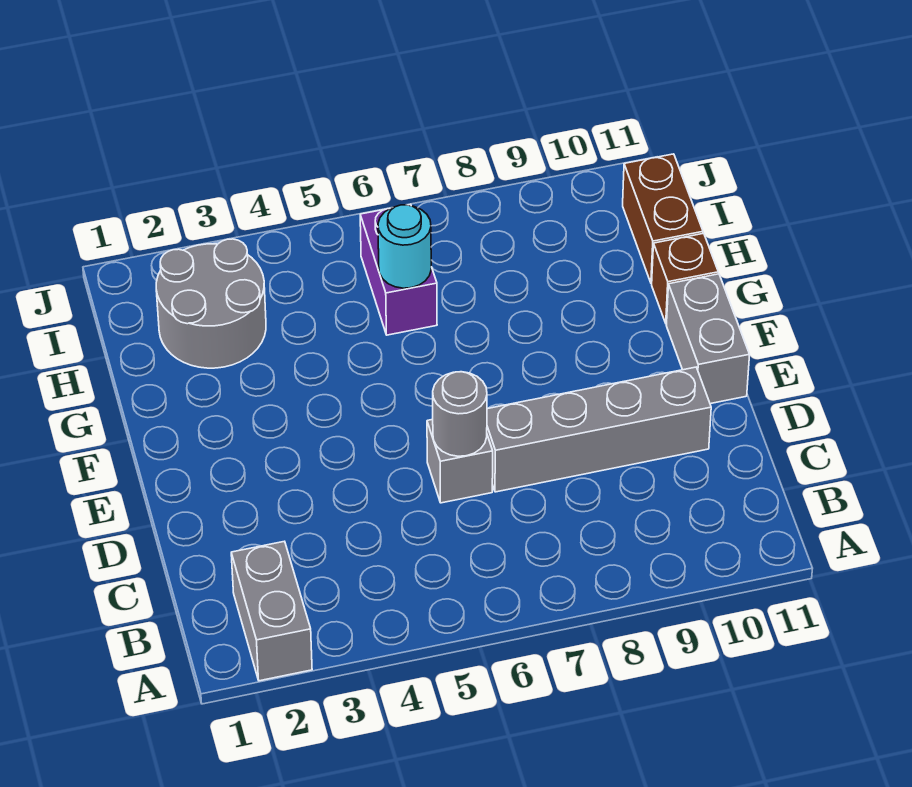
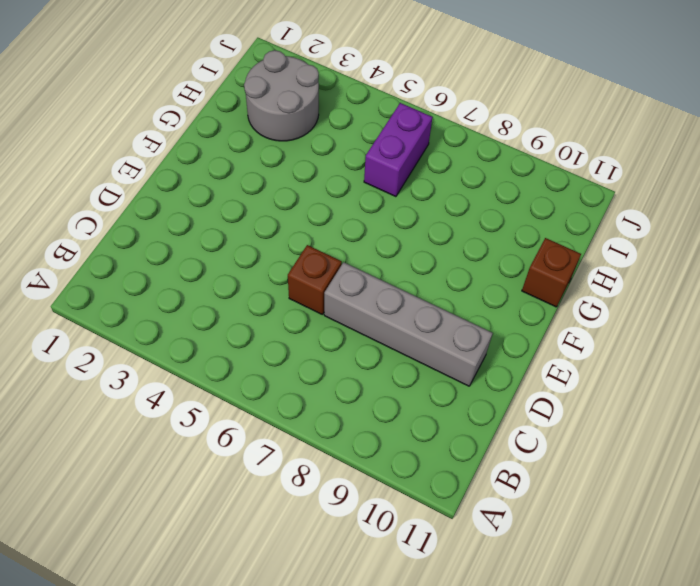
brown 1x1 brick [288,245,342,315] -> grey 1x1 brick [427,419,493,503]
none -> grey 1x2 brick [231,541,312,681]
none -> grey 1x2 brick [666,274,750,404]

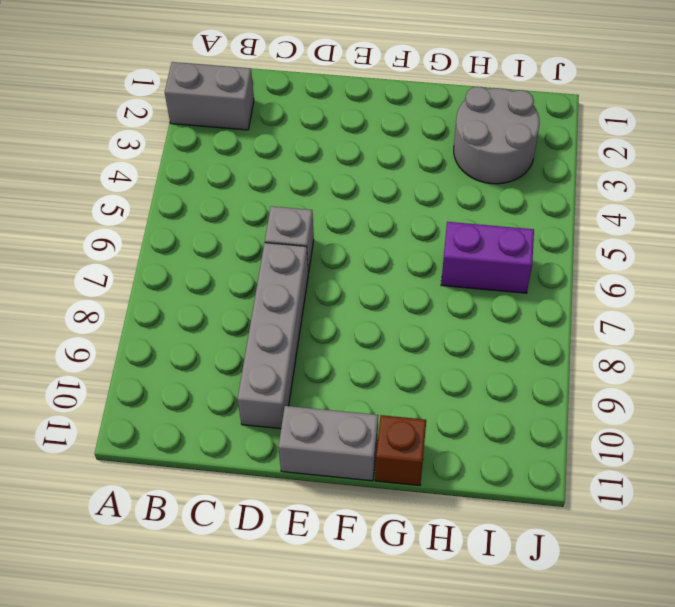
none -> brown 1x2 brick [623,154,703,283]
none -> grey 1x1 round brick [433,372,487,456]

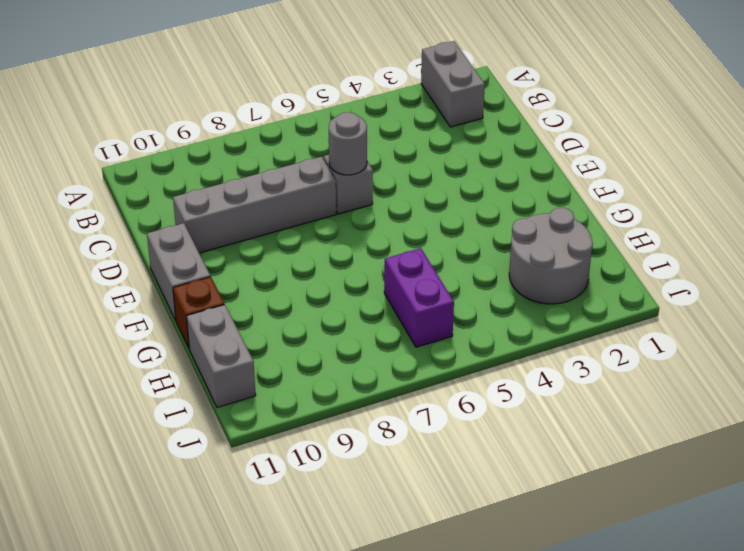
grey 1x2 brick [187,305,256,408] -> brown 1x2 brick [623,154,703,283]
none -> cyan 1x1 round brick [378,205,431,288]

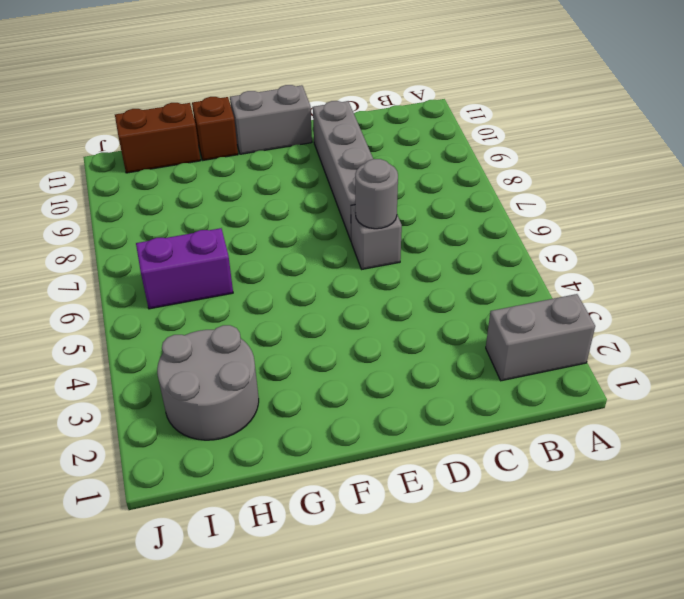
none -> cyan 1x1 round brick [378,205,431,288]

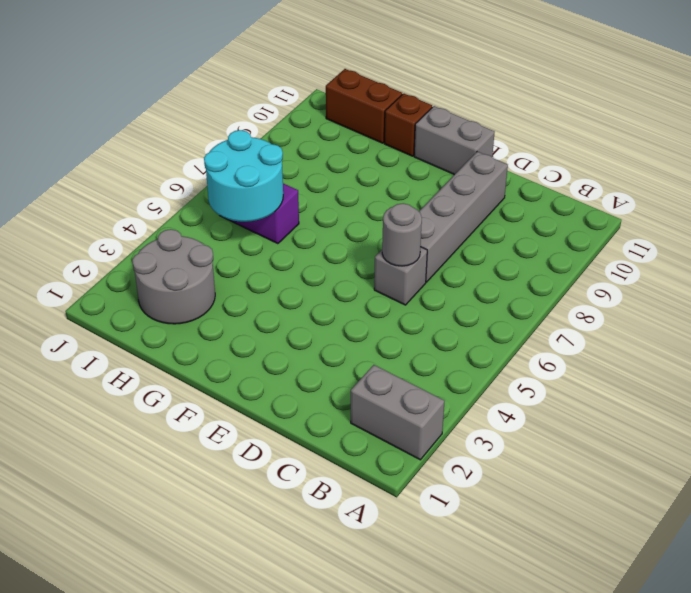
cyan 2x2 round brick [204,130,283,222] -> cyan 1x1 round brick [378,205,431,288]

